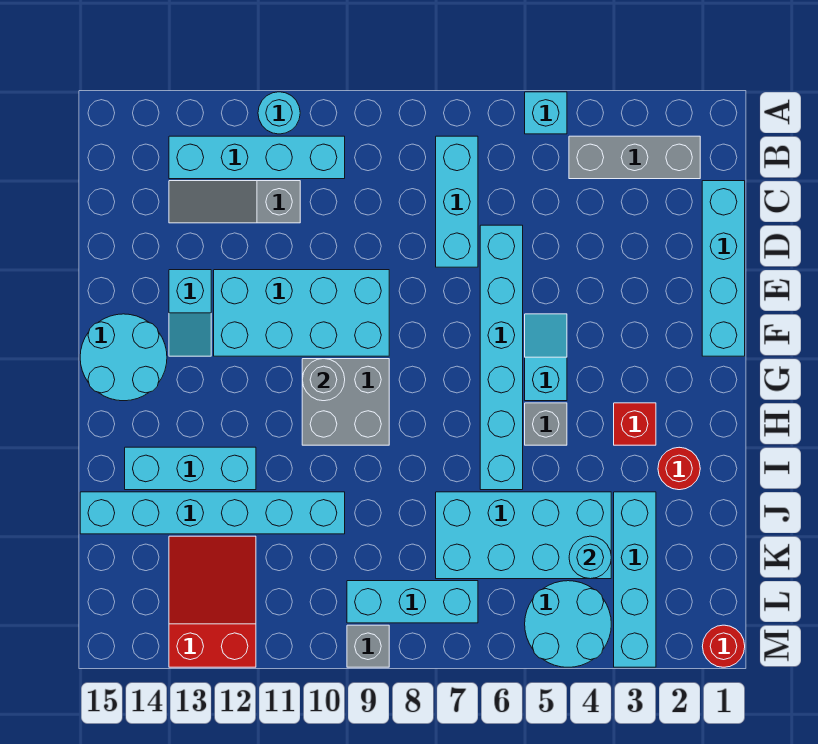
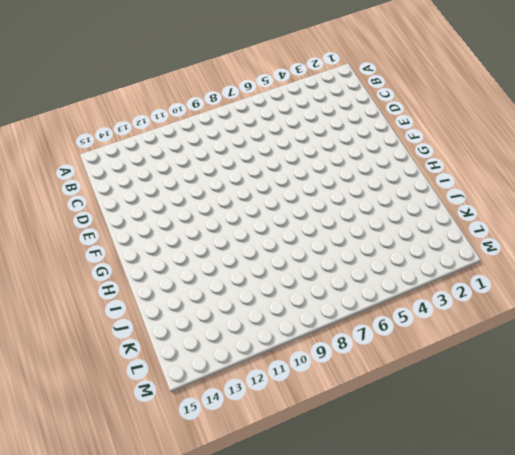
none -> cyan 1x1 brick [525,92,567,134]
none -> cyan 1x1 round brick [258,92,300,134]
none -> grey 1x3 brick [569,136,700,179]

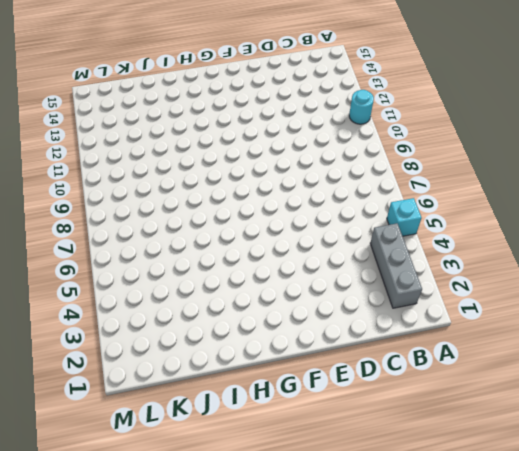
none -> cyan 1x3 brick [436,136,478,267]
none -> cyan 1x4 brick [169,136,345,179]
none -> cyan 1x4 brick [702,181,745,356]

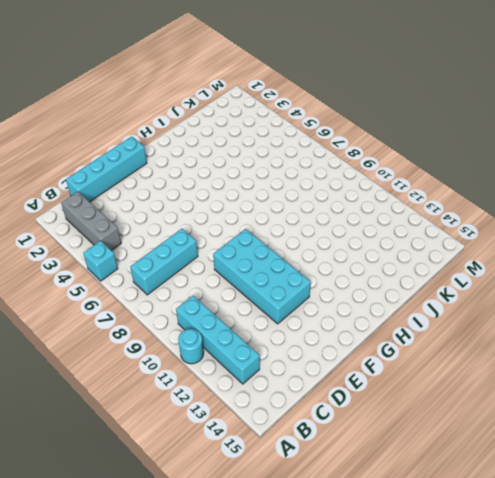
none -> grey 1x3 slope [169,181,300,223]
none -> cyan 1x6 brick [480,225,523,490]
none -> cyan 1x2 slope [169,270,211,356]

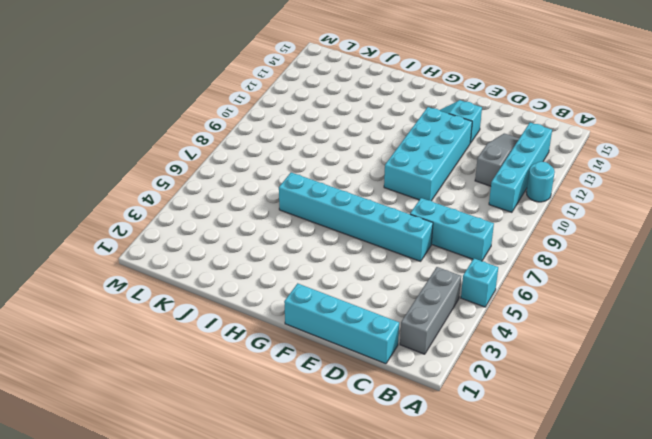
none -> cyan 1x2 slope [525,314,567,401]
none -> cyan 2x2 round brick [80,314,167,401]
none -> grey 2x2 brick [302,359,389,445]

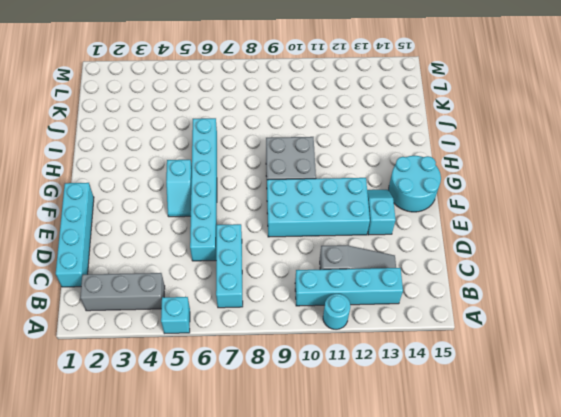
none -> red 1x1 brick [614,403,656,445]
none -> grey 1x1 brick [525,403,567,445]
none -> red 1x1 round brick [658,447,700,490]

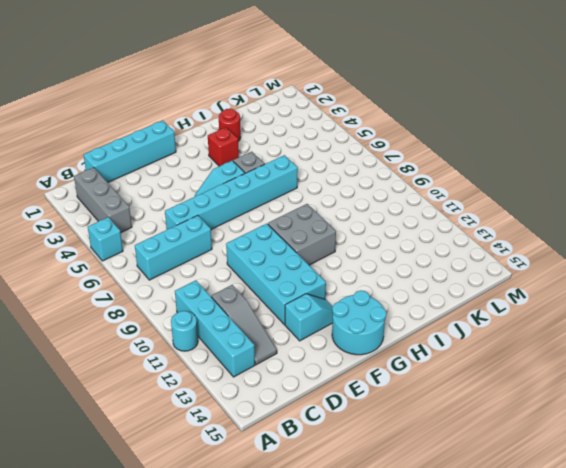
none -> cyan 1x3 brick [125,447,256,490]
none -> cyan 1x4 brick [614,492,656,667]
none -> cyan 2x4 brick [436,492,611,579]

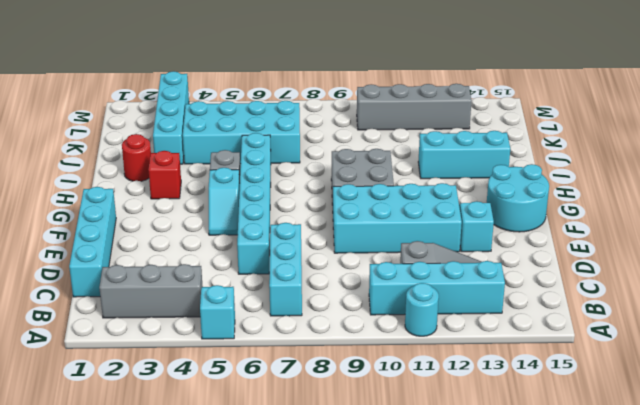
grey 1x4 brick [357,84,472,130] -> red 2x3 slope [169,536,256,667]
none -> cyan 1x6 brick [80,492,345,534]
none -> cyan 2x2 round brick [525,581,611,667]
none -> cyan 1x3 brick [347,581,478,623]

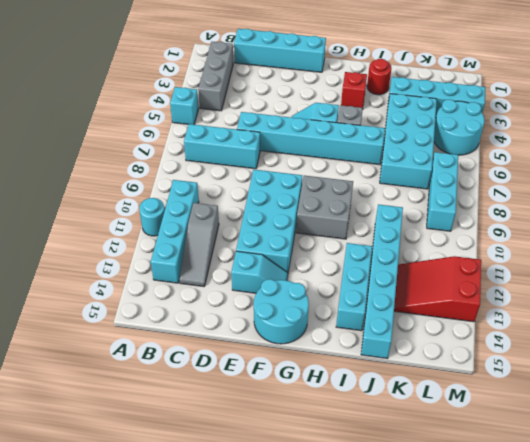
none -> red 1x1 round brick [702,625,745,667]
none -> grey 1x1 brick [347,625,389,667]
none -> grey 1x1 round brick [302,359,345,401]

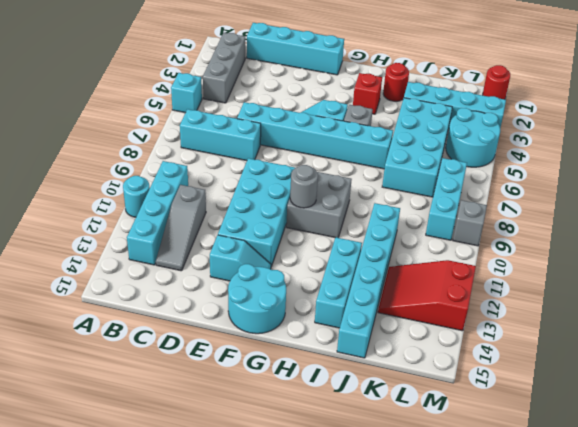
none -> cyan 1x1 round brick [569,536,611,579]

